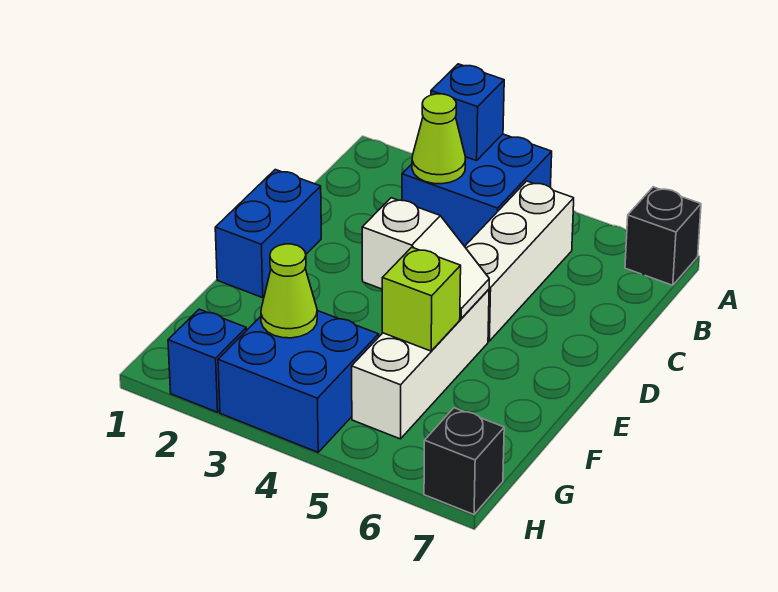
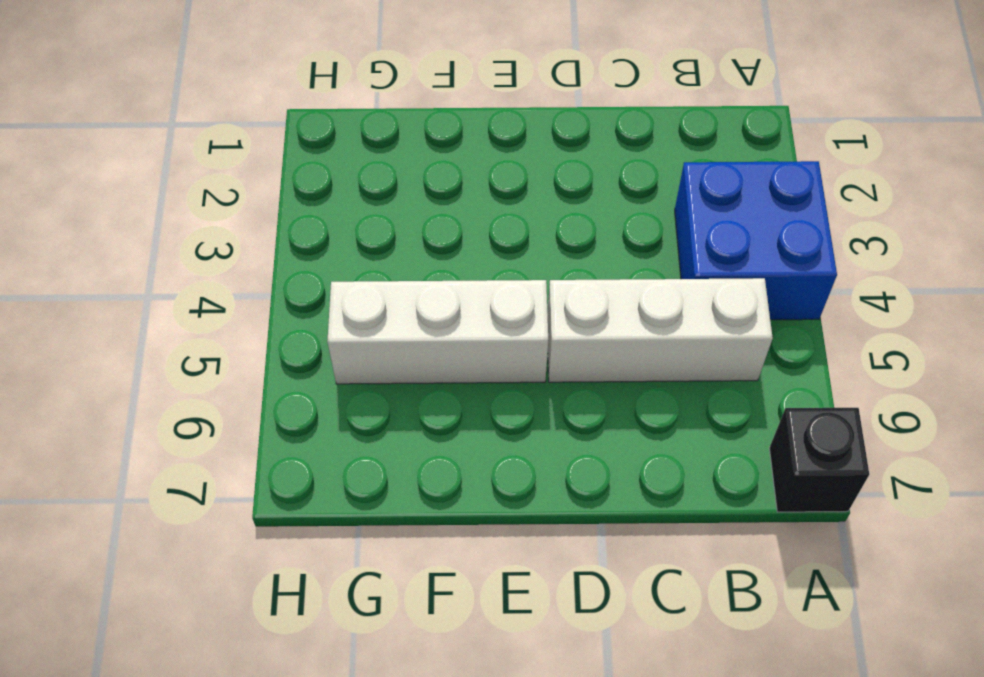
none -> blue 1x2 brick [215,170,321,298]
none -> blue 2x2 brick [218,311,379,452]
none -> blue 1x1 brick [168,309,246,412]

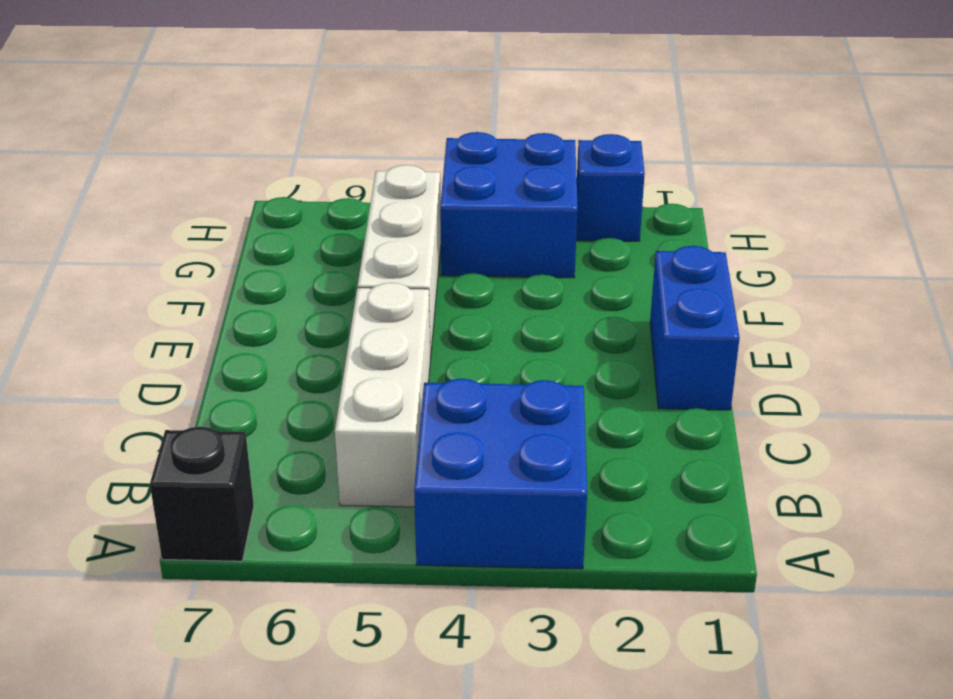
none -> black 1x1 brick [424,408,504,514]
none -> blue 1x1 brick [431,64,504,161]
none -> lime 1x1 cone [412,94,466,184]

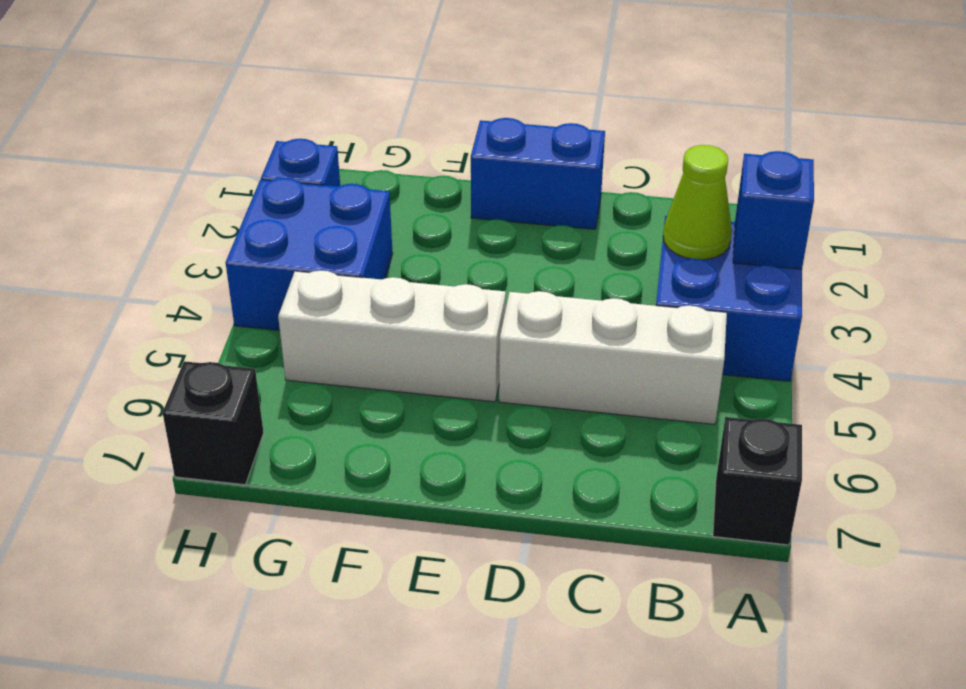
none -> white 1x2 slope [362,198,489,319]
none -> lime 1x1 brick [382,247,461,351]
none -> lime 1x1 cone [261,244,317,338]

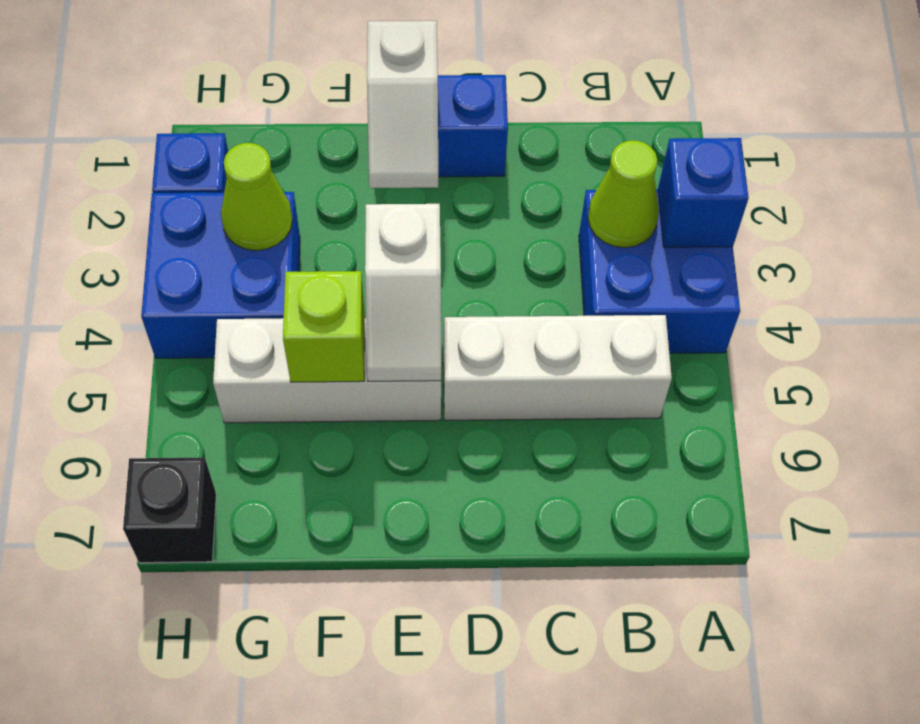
white 1x2 slope [367,21,438,188] -> none
none -> black 1x1 brick [625,187,701,285]

